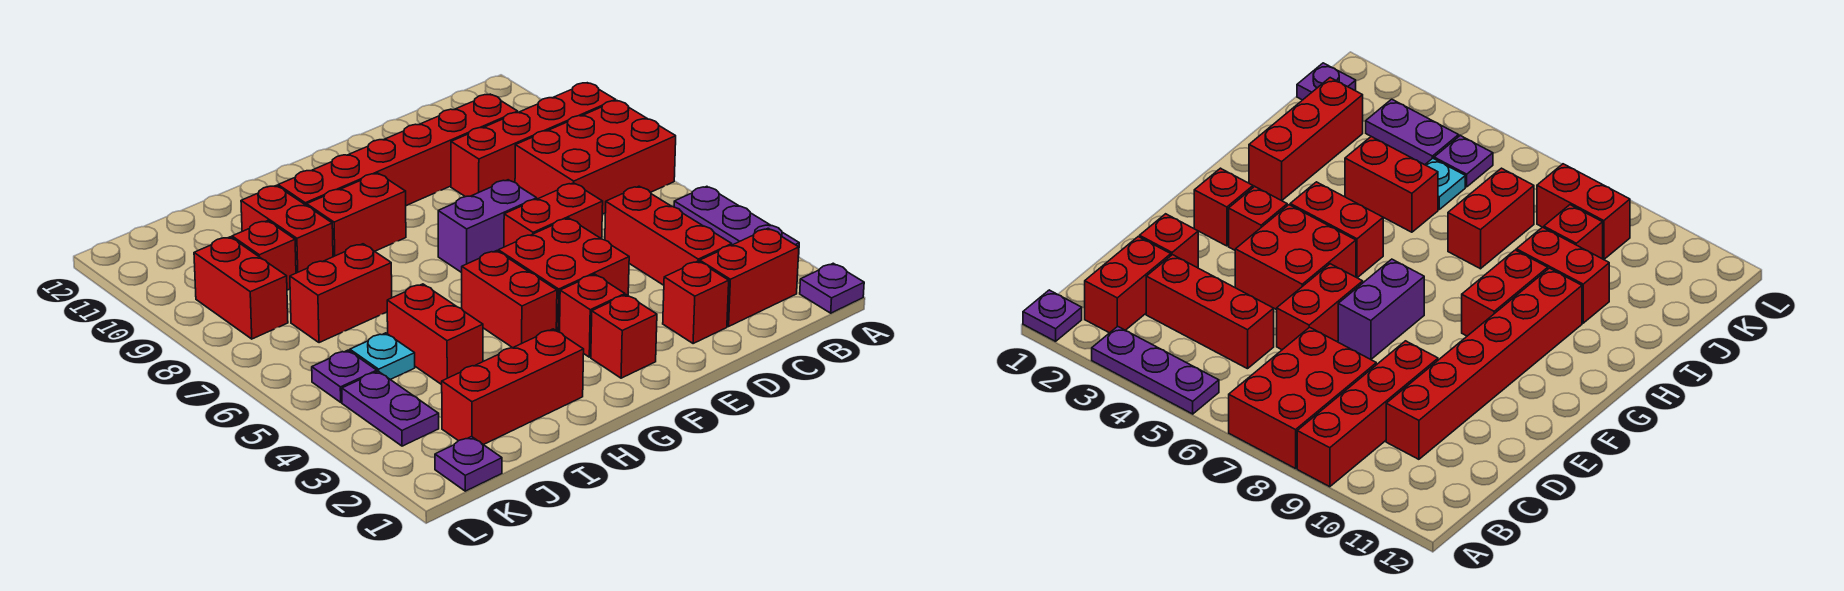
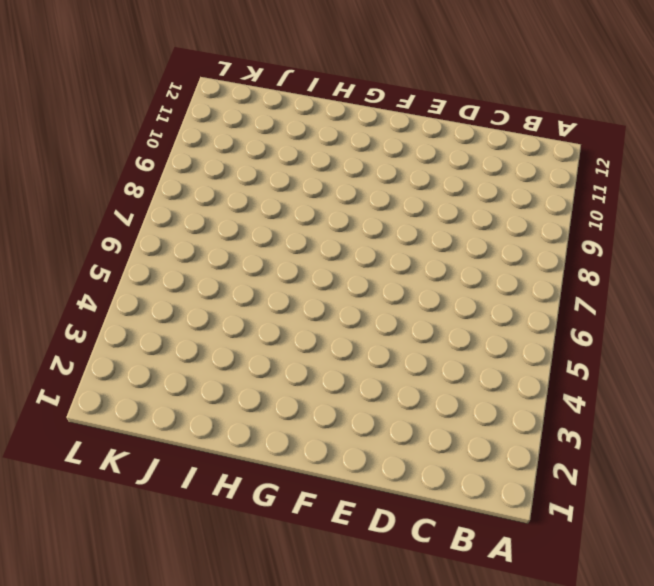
none -> purple 1x1 plate [800,263,864,313]
none -> purple 1x3 plate [674,186,799,258]
none -> red 2x3 brick [515,101,676,214]

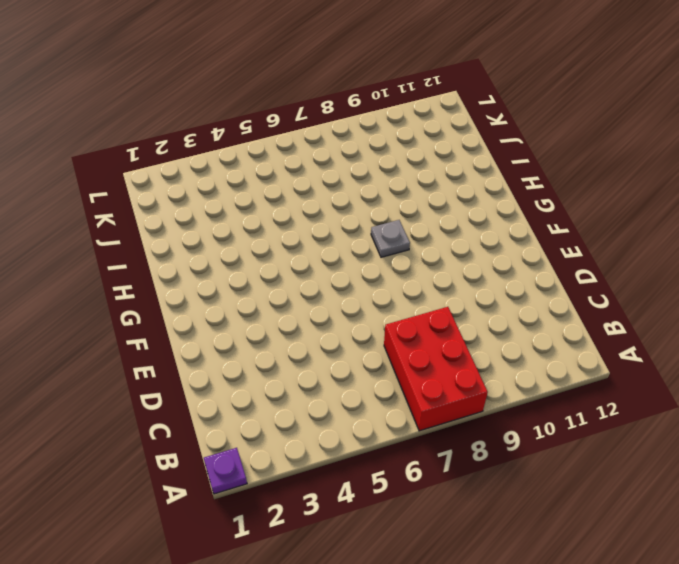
grey 1x1 plate [371,220,410,257] -> none
none -> purple 1x3 plate [674,186,799,258]
none -> red 1x4 brick [451,83,616,197]
none -> red 1x2 brick [700,228,799,326]

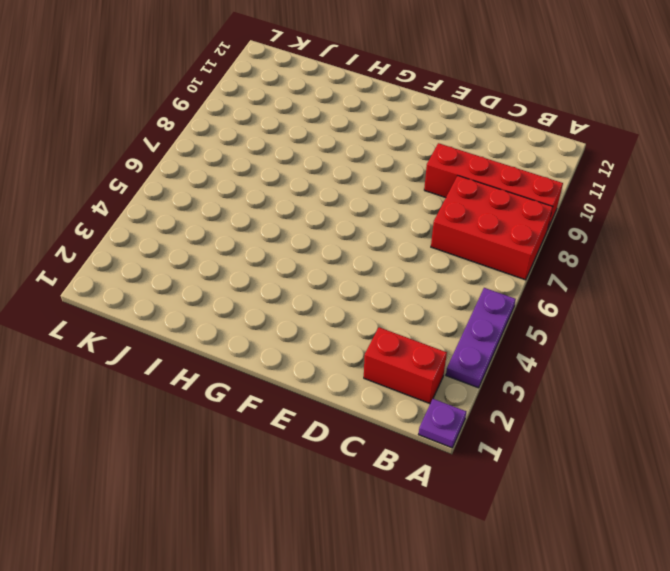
none -> red 1x3 brick [605,186,732,285]
none -> red 1x6 brick [278,94,518,206]
none -> red 1x1 brick [663,261,729,343]

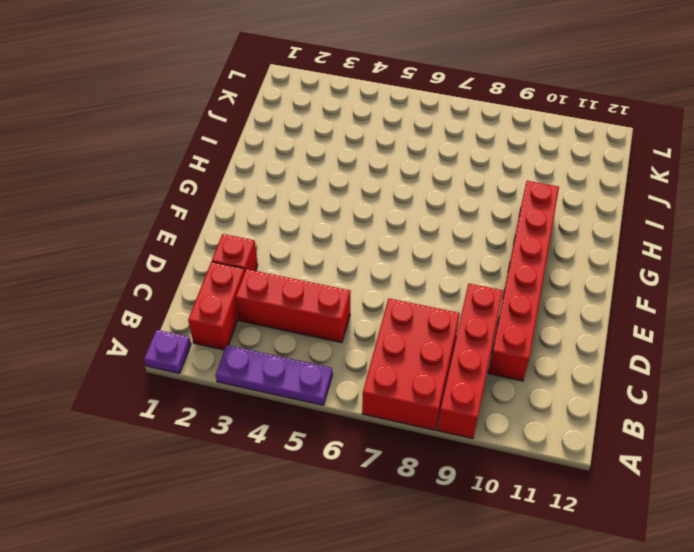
none -> red 1x2 brick [504,183,603,247]
none -> red 2x2 brick [498,218,629,332]
none -> purple 1x2 brick [438,180,537,273]

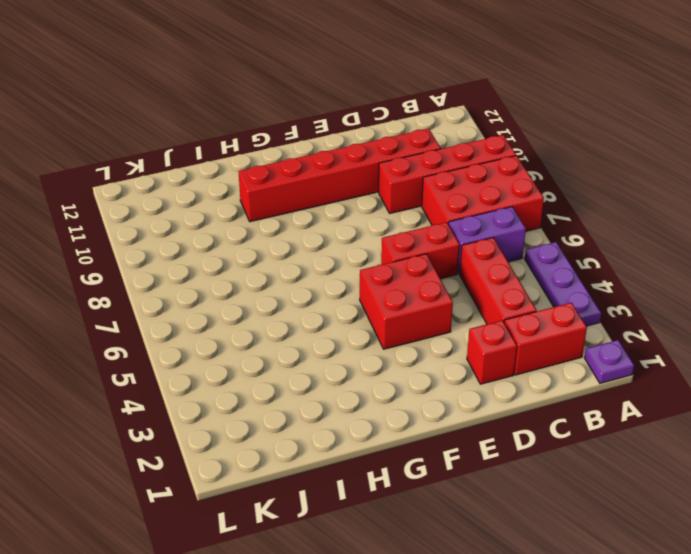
purple 1x2 brick [448,207,526,274] -> purple 1x2 brick moved to [438,180,537,273]
none -> red 1x1 brick [591,295,657,378]
none -> red 1x1 brick [560,274,625,357]
none -> red 1x2 brick [462,251,557,348]

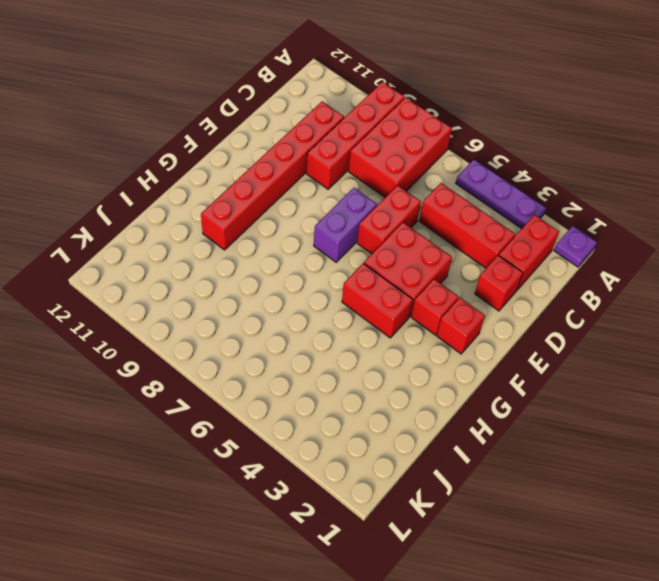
none -> red 1x2 brick [307,173,406,257]
none -> red 1x3 brick [442,329,584,445]
none -> red 1x2 brick [387,284,483,385]

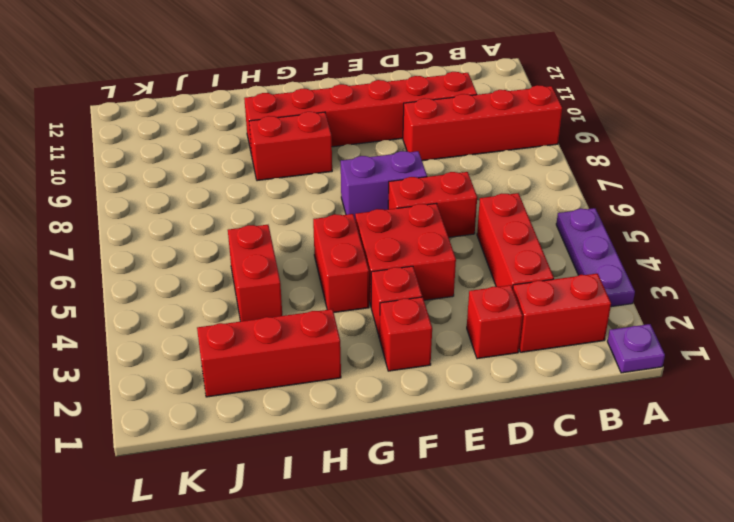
none -> red 2x3 brick [515,101,676,214]
none -> red 1x2 brick [290,244,392,343]
none -> red 1x2 brick [241,185,333,273]

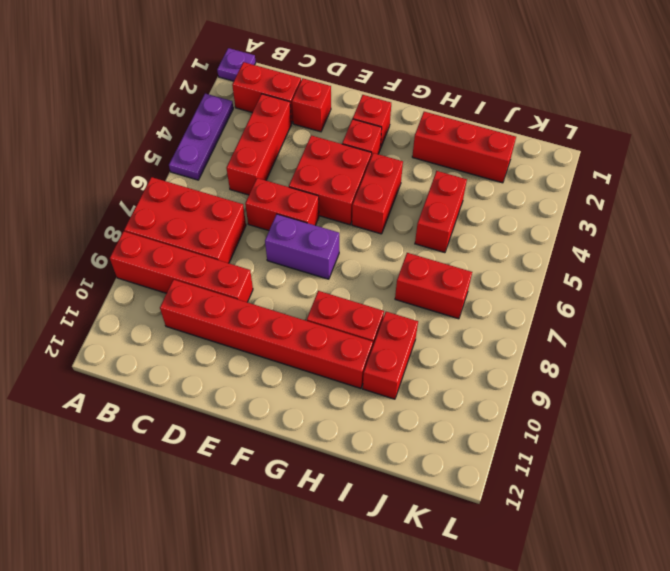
none -> cyan 1x1 plate [350,333,415,379]
none -> red 1x1 brick [232,221,296,290]
none -> purple 1x1 plate [435,437,502,491]

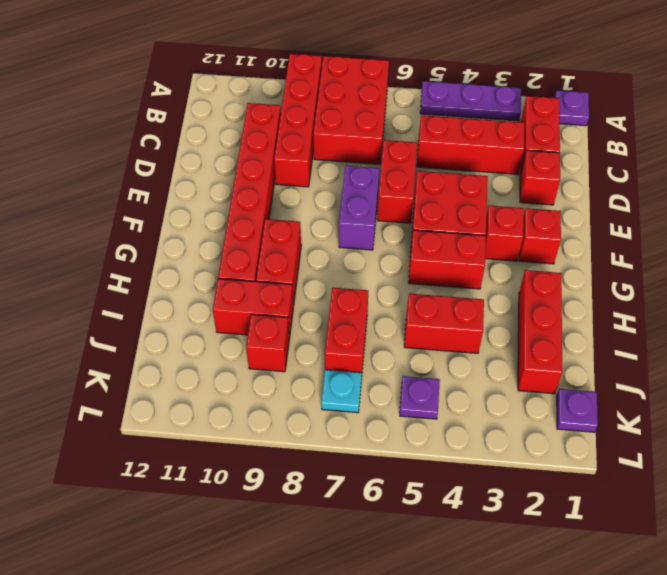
cyan 1x1 plate [321,370,362,413] -> cyan 1x1 plate moved to [350,333,415,379]
none -> purple 1x2 plate [342,371,439,446]
none -> red 1x2 brick [194,237,288,339]

